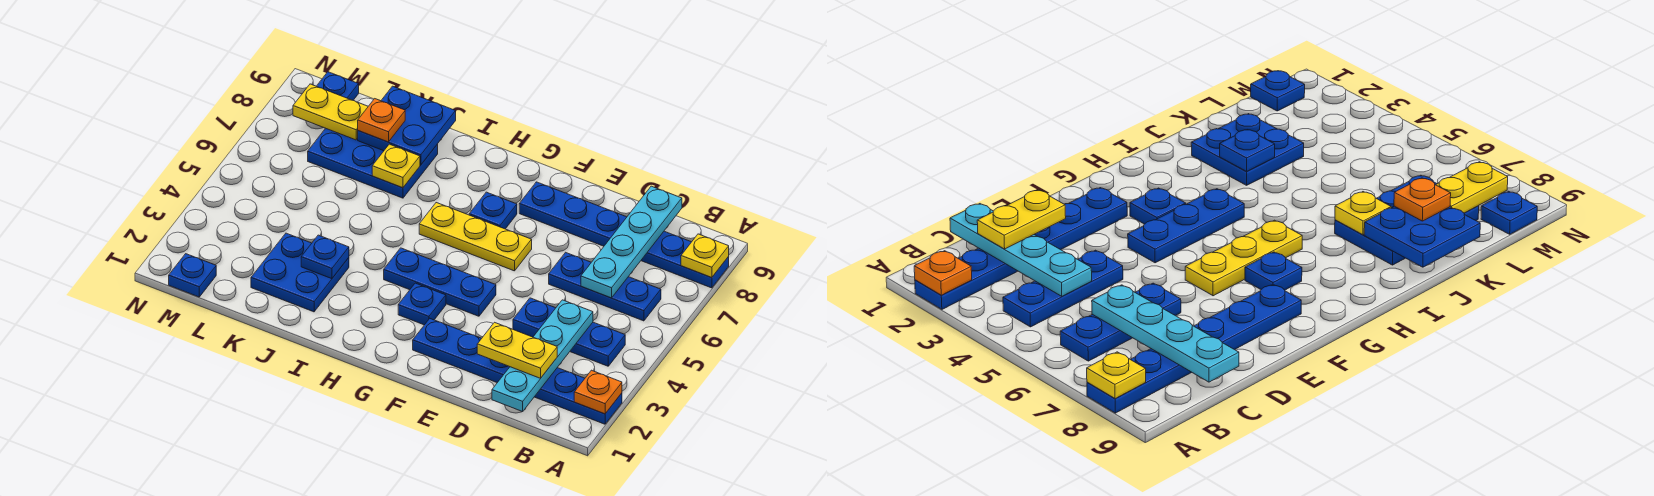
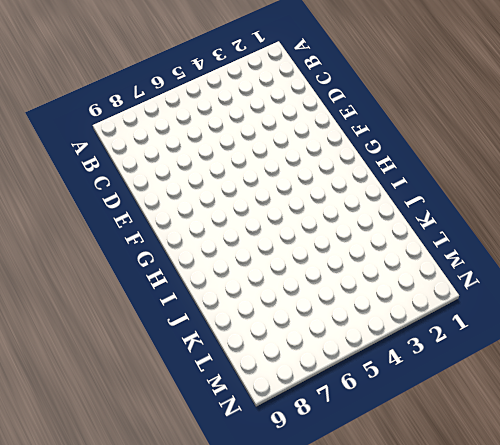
none -> blue 1x6 plate [413,319,622,424]
none -> blue 1x6 plate [519,182,729,288]
none -> blue 1x3 plate [513,298,625,366]

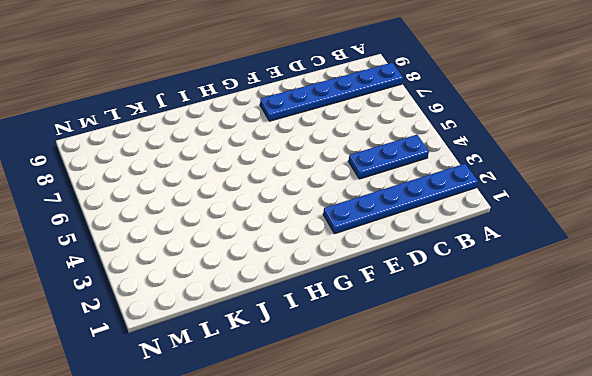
none -> blue 1x3 plate [549,252,661,321]
none -> blue 1x3 plate [384,248,496,316]
none -> yellow 1x3 plate [419,203,532,271]

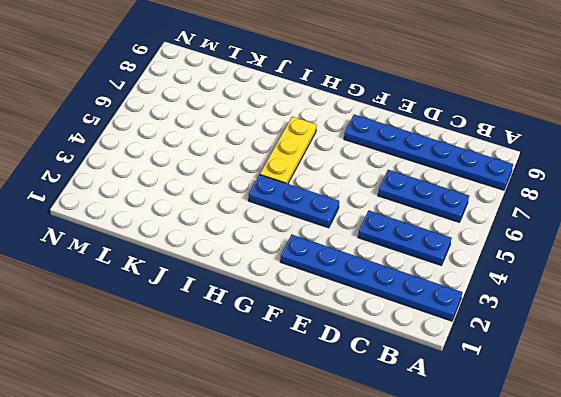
yellow 1x3 plate [260,117,317,184] -> yellow 1x3 plate turned to [419,203,532,271]
none -> blue 1x1 plate [398,283,446,325]
none -> blue 1x1 plate [469,192,517,229]
none -> blue 2x2 plate [251,233,349,312]

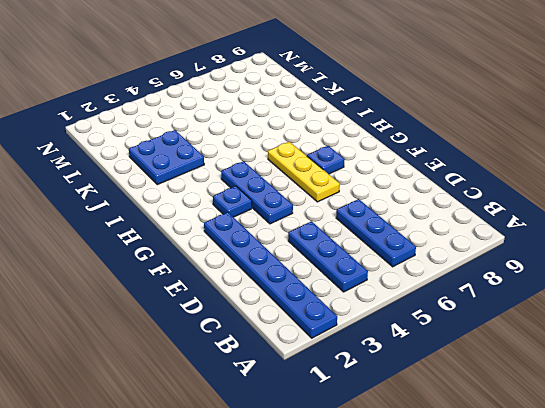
none -> blue 1x6 plate [519,182,729,288]
none -> blue 2x3 plate [308,128,438,198]
none -> blue 1x1 plate [169,254,216,297]

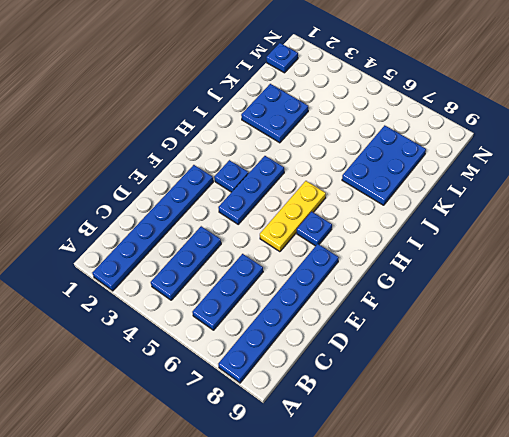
none -> blue 1x1 plate [317,72,359,100]
none -> orange 1x1 plate [574,370,622,414]
none -> yellow 1x1 plate [681,234,729,278]

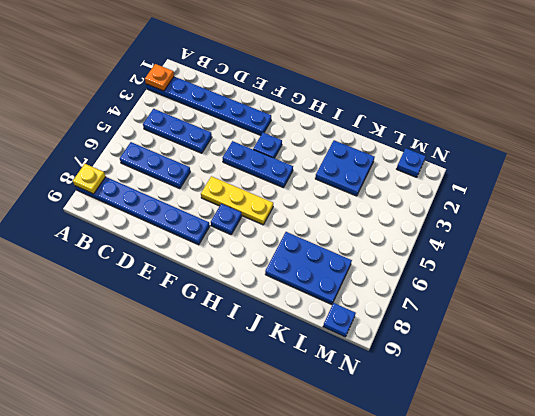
none -> cyan 1x4 plate [492,300,593,412]
none -> cyan 1x4 plate [581,186,682,298]
none -> blue 1x1 plate [301,235,349,279]

